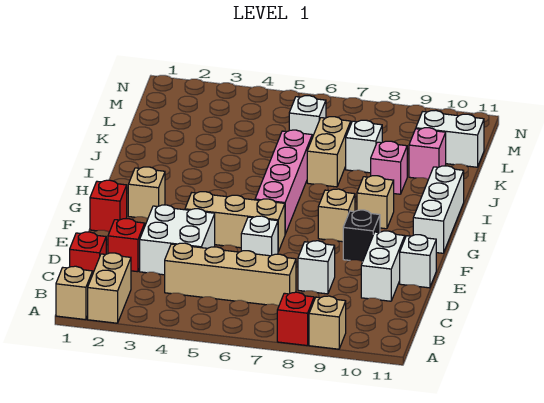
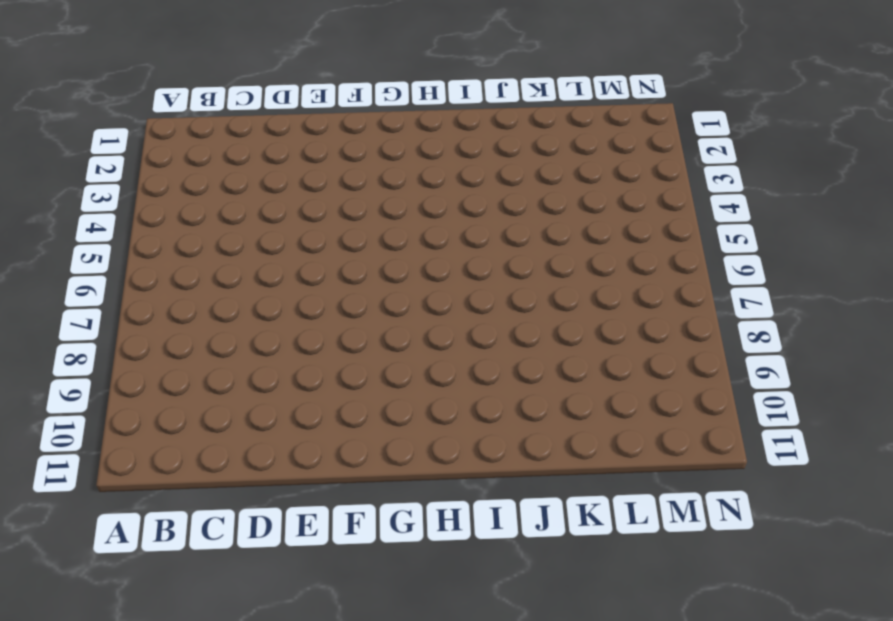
none -> tan 1x1 brick [56,266,93,320]
none -> tan 1x2 brick [88,253,131,323]
none -> red 1x1 brick [277,292,314,345]

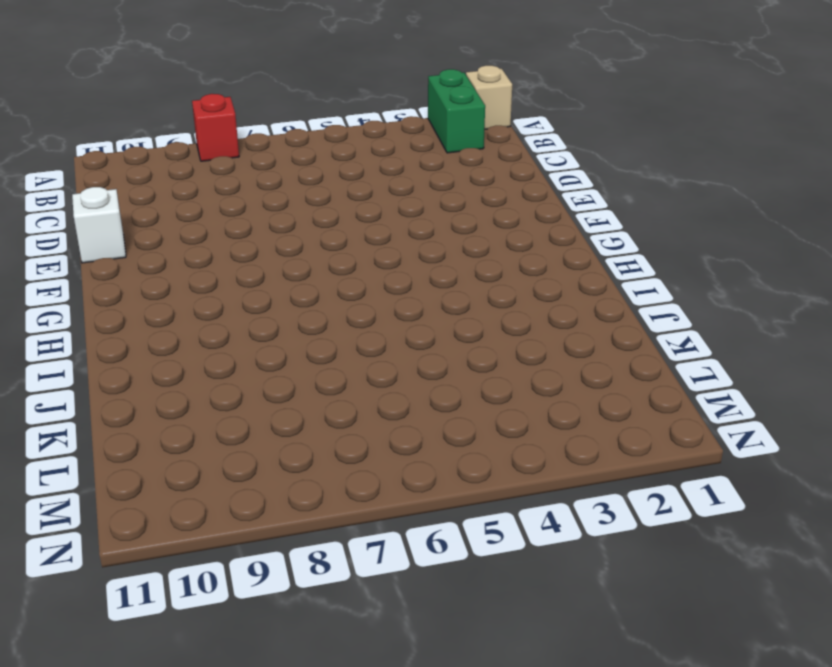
green 1x2 brick [428,69,485,153] -> tan 1x2 brick [88,253,131,323]
none -> tan 1x1 brick [309,296,346,349]
none -> red 1x1 brick [70,232,106,272]
none -> tan 1x4 brick [165,243,296,306]

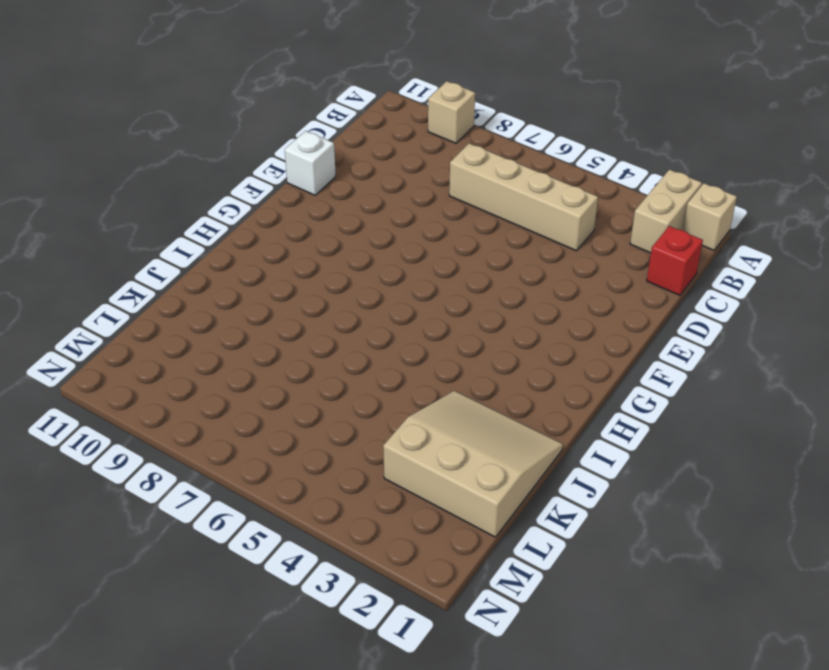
tan 3x3 slope [383,391,563,537] -> none
none -> red 1x1 brick [277,292,314,345]
none -> red 1x1 brick [108,219,145,272]
none -> white 2x2 brick [140,205,215,275]

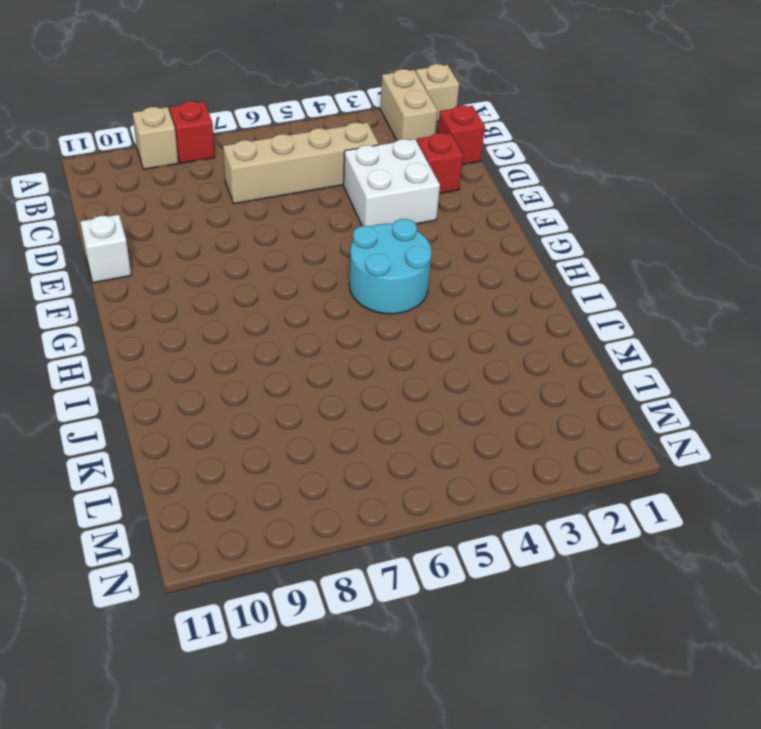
cyan 2x2 round brick [349,219,432,314] -> none
none -> white 1x1 brick [298,241,335,294]
none -> white 1x2 brick [361,231,405,301]
none -> white 1x1 brick [241,216,278,256]

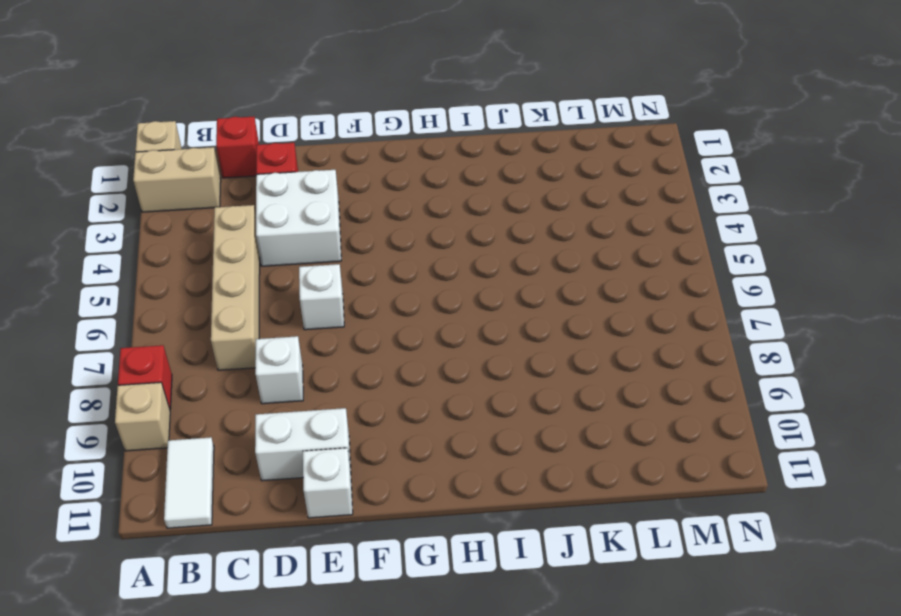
white 1x2 tile [164,437,214,528] -> none
none -> red 1x1 brick [90,180,127,232]
none -> tan 1x3 brick [185,192,285,252]
none -> black 1x1 brick [343,210,380,262]

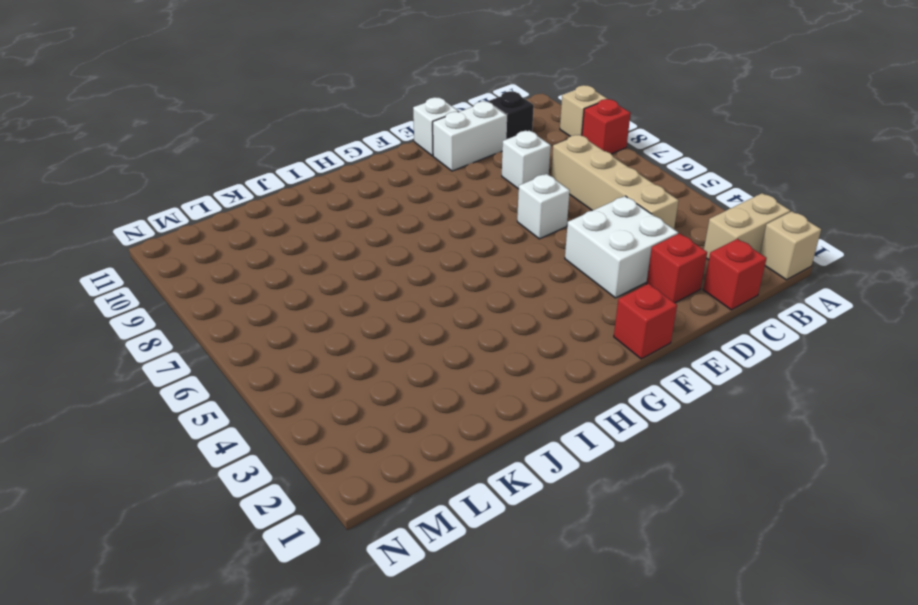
black 1x1 brick [488,91,534,139] -> black 1x1 brick moved to [343,210,380,262]
none -> tan 1x3 brick [185,192,285,252]
none -> tan 1x1 brick [128,167,165,219]
none -> pink 1x4 brick [255,130,312,234]

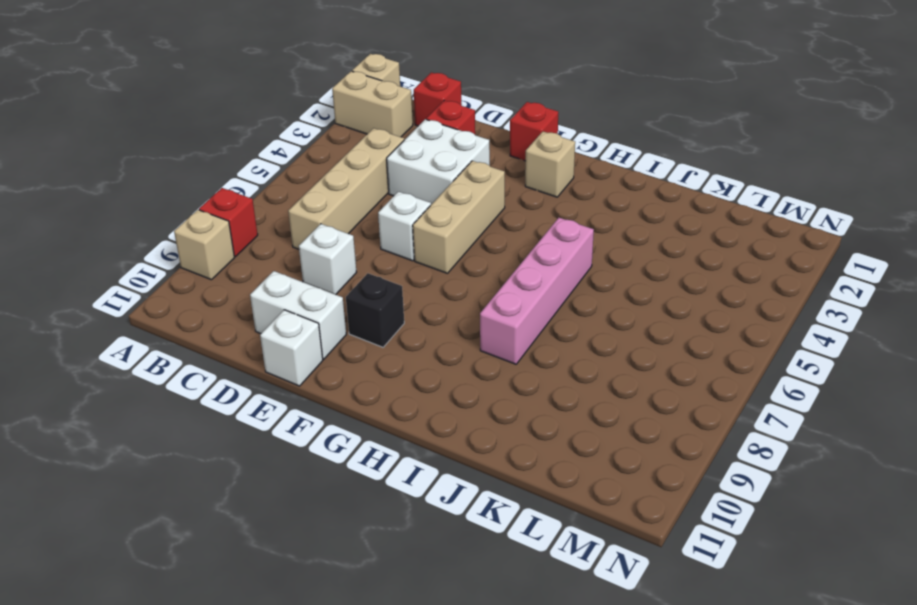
pink 1x4 brick [480,218,594,364] -> pink 1x4 brick turned to [255,130,312,234]
none -> tan 1x1 brick [318,189,355,242]
none -> white 1x3 brick [413,166,464,253]
none -> tan 1x1 brick [357,176,394,229]

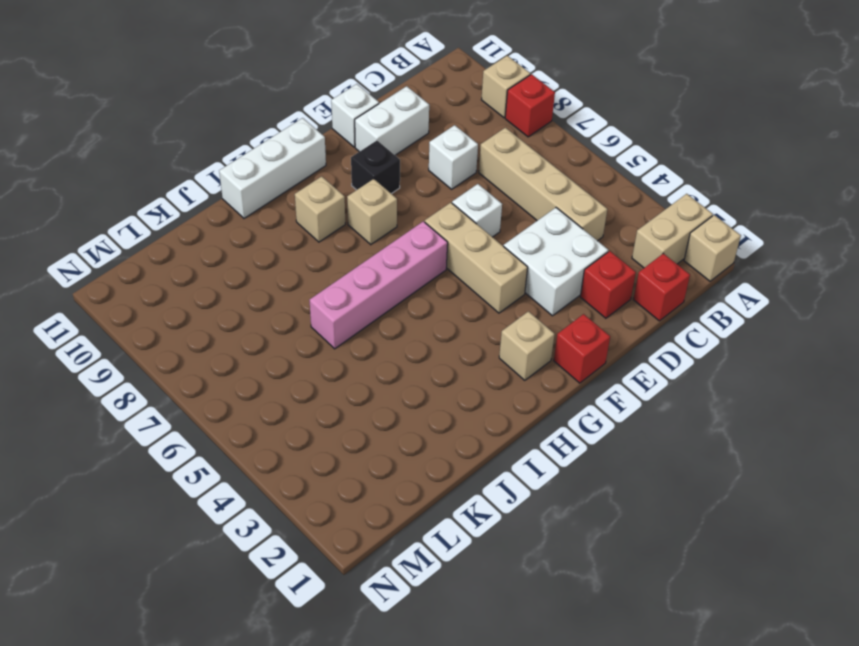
none -> tan 1x2 brick [307,117,351,187]
none -> pink 1x1 brick [371,141,407,194]
none -> white 1x1 brick [346,120,382,173]

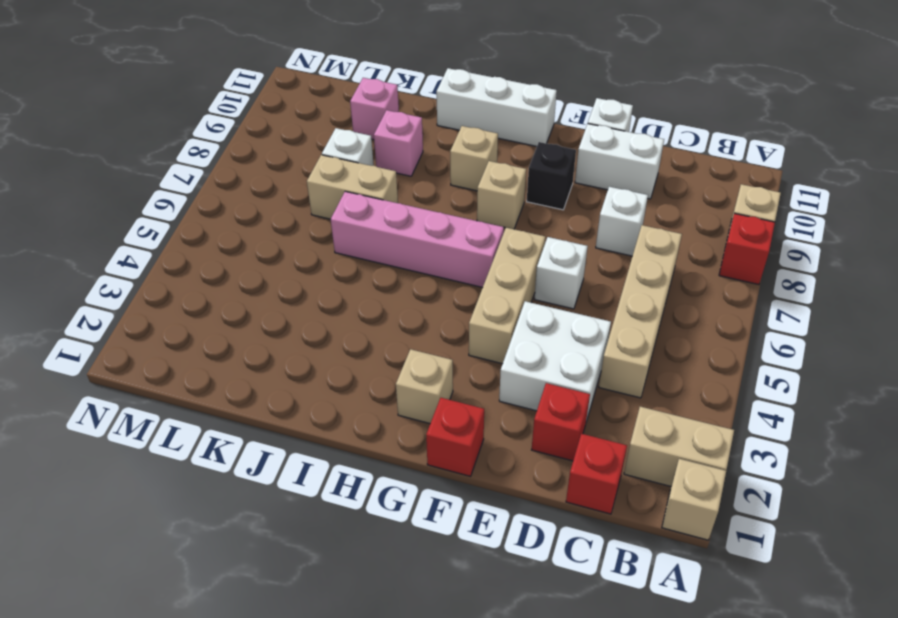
none -> white 1x1 brick [289,96,326,138]
none -> white 1x2 brick [416,111,484,167]

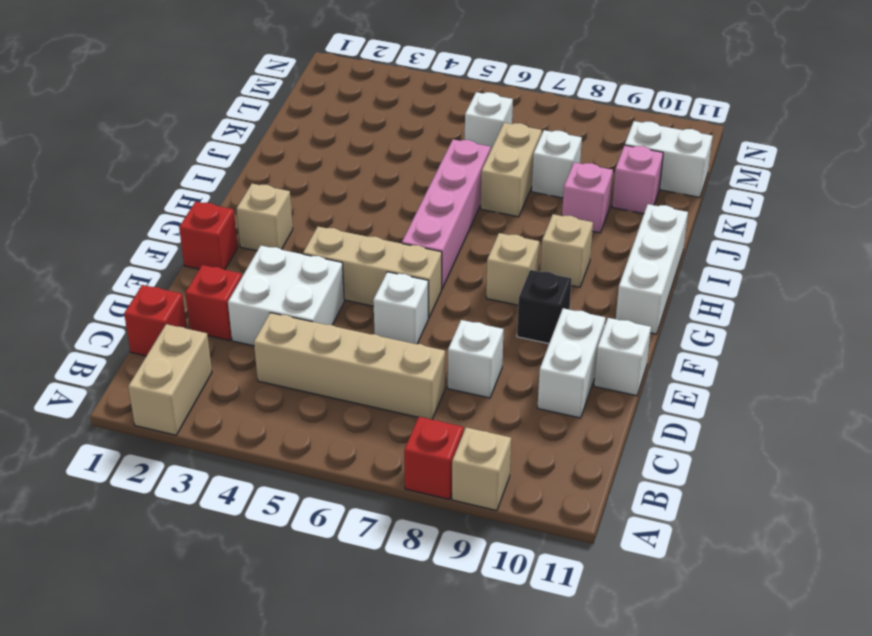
none -> tan 1x1 brick [56,266,93,320]

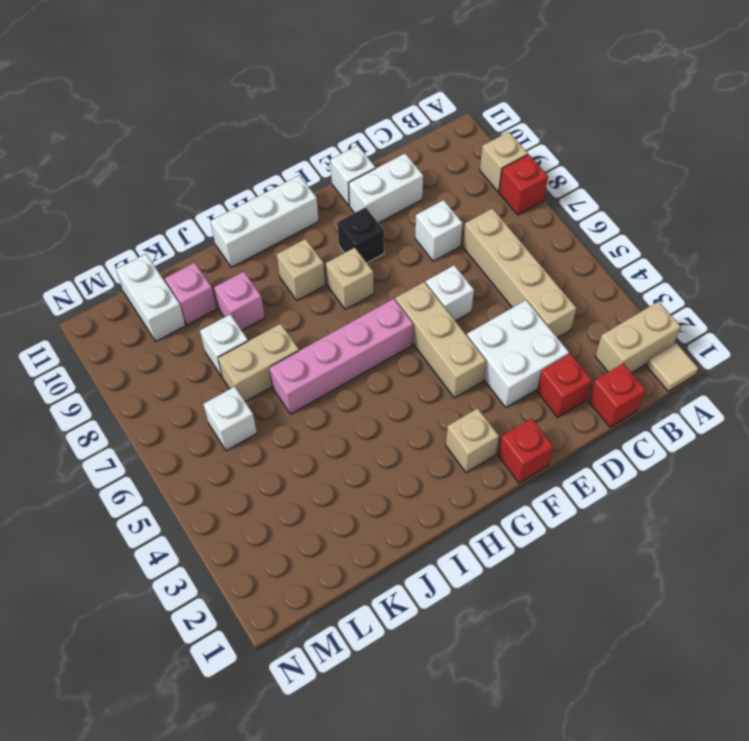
tan 1x1 tile [646,343,698,391] -> tan 1x1 brick [56,266,93,320]

